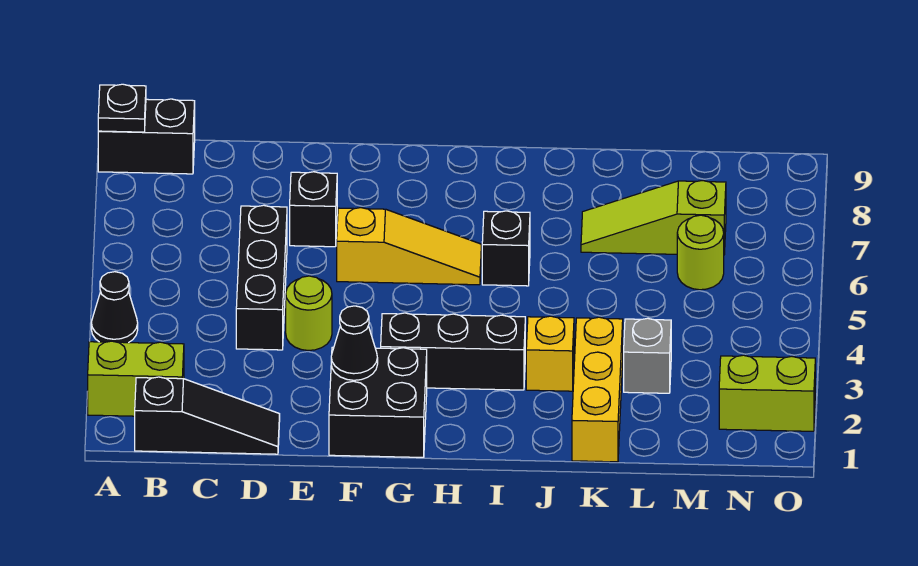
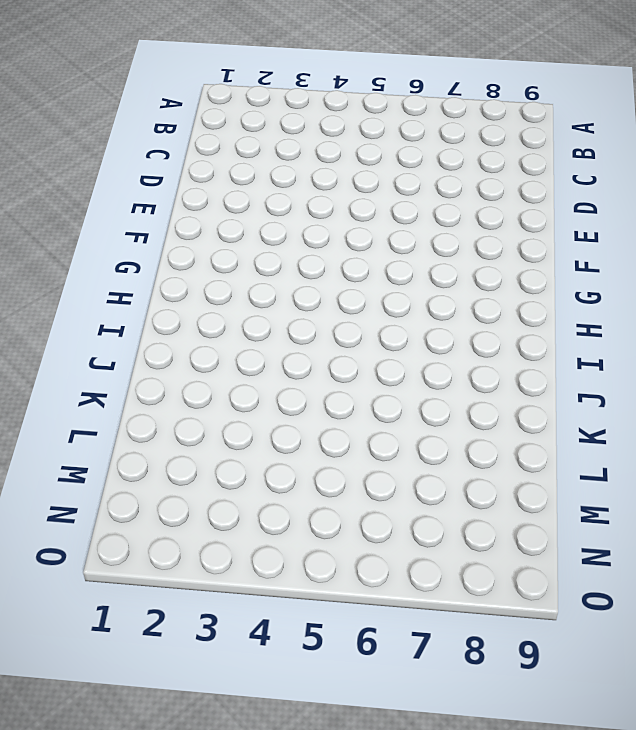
none -> lime 1x2 brick [88,341,184,416]
none -> black 1x1 cone [91,272,138,343]
none -> black 1x2 brick [98,99,195,174]

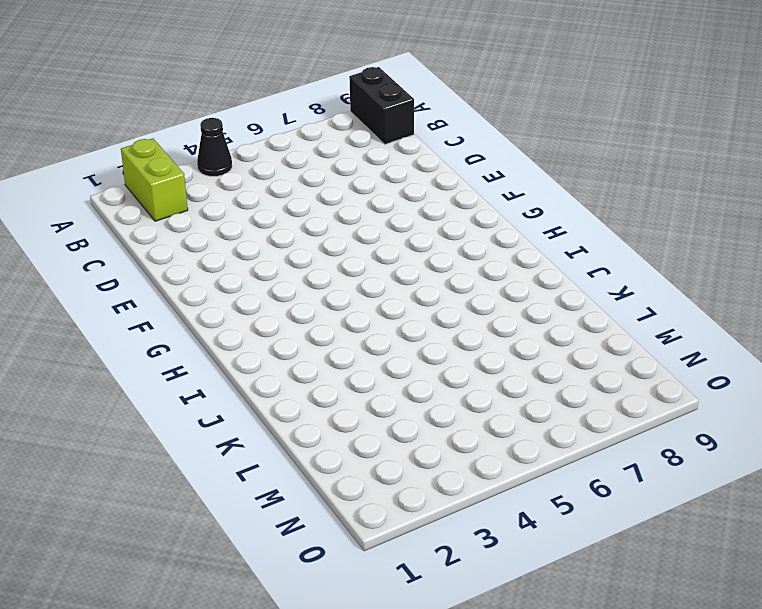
none -> black 1x3 slope [135,377,280,454]
none -> black 1x3 brick [236,205,287,350]
none -> lime 1x1 round brick [286,276,332,350]

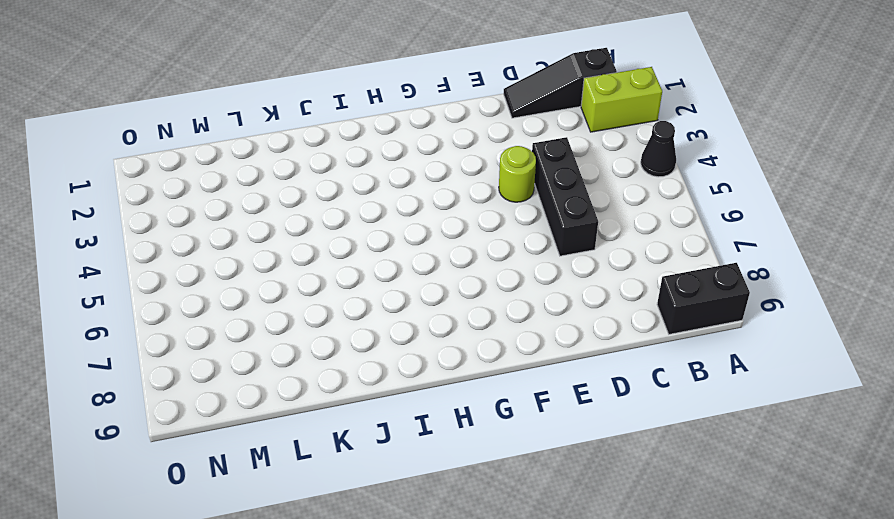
none -> black 1x1 brick [290,172,337,247]
none -> black 2x2 brick [329,347,427,457]
none -> yellow 1x3 slope [337,208,481,285]

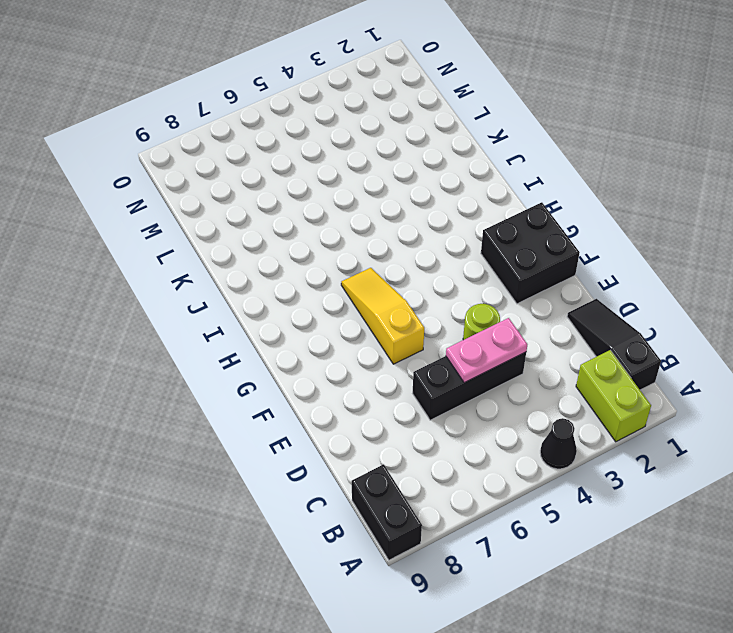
pink 1x2 plate [446,318,527,383] -> none
none -> black 1x1 brick [290,172,337,247]
none -> black 1x3 brick [381,313,525,390]
none -> black 1x1 brick [482,211,530,286]

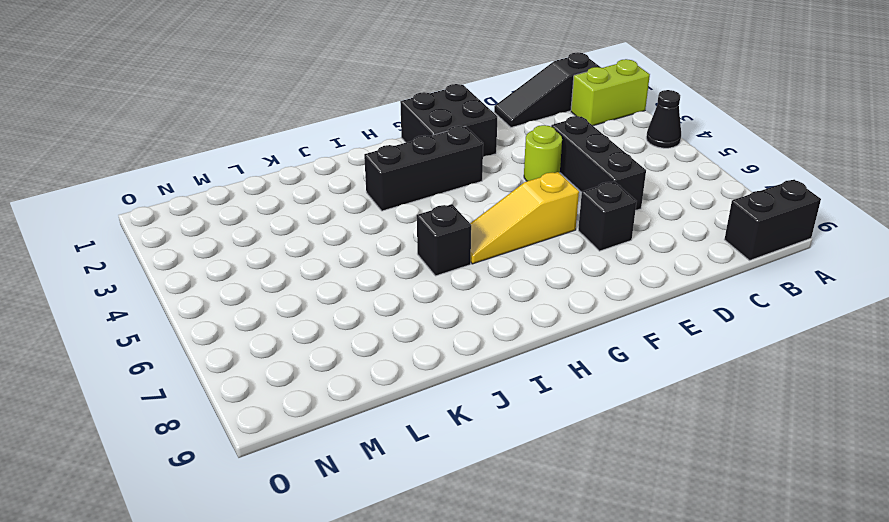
none -> yellow 1x1 brick [526,316,574,391]
none -> yellow 1x3 brick [572,317,623,462]
none -> lime 1x3 slope [581,181,726,254]

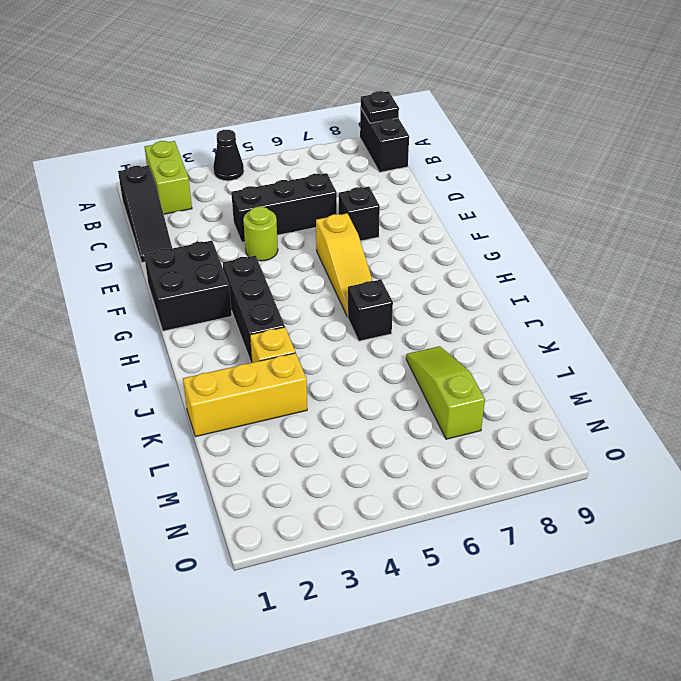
none -> grey 1x1 brick [624,318,671,393]
none -> lime 1x1 round brick [677,215,724,290]
none -> lime 1x2 brick [719,355,815,431]

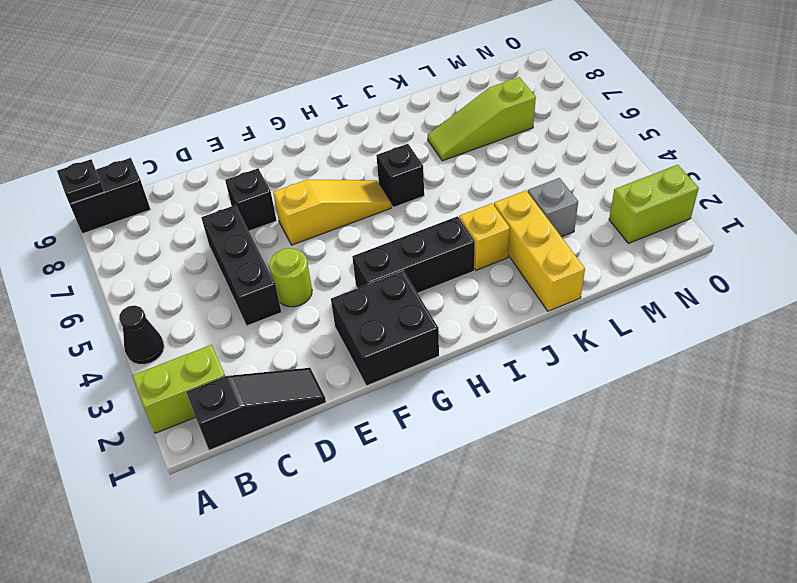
none -> lime 1x1 round brick [677,215,724,290]
none -> black 1x1 cone [331,306,378,380]

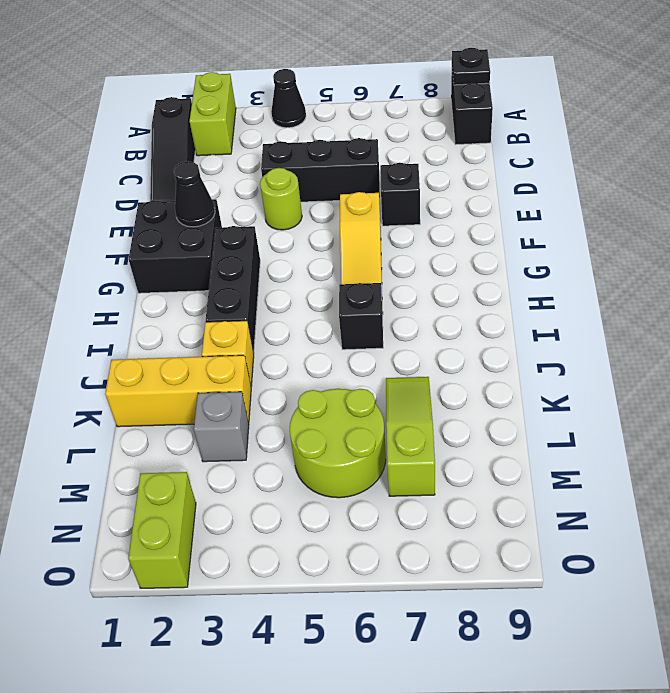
lime 2x2 round brick [290,389,386,498] -> lime 1x1 round brick [677,215,724,290]

